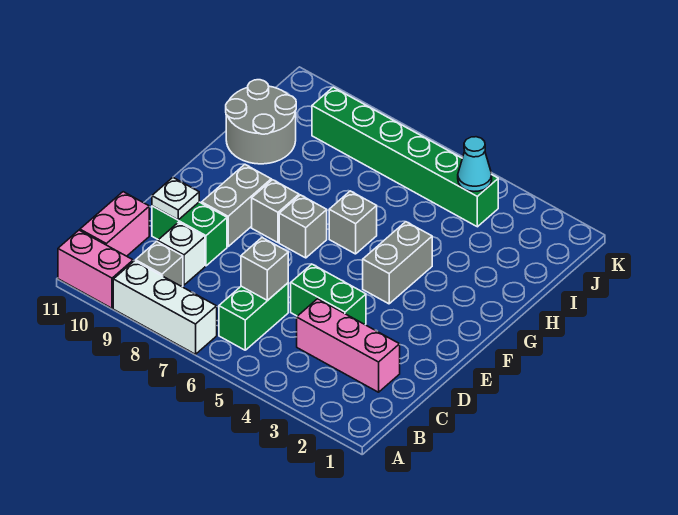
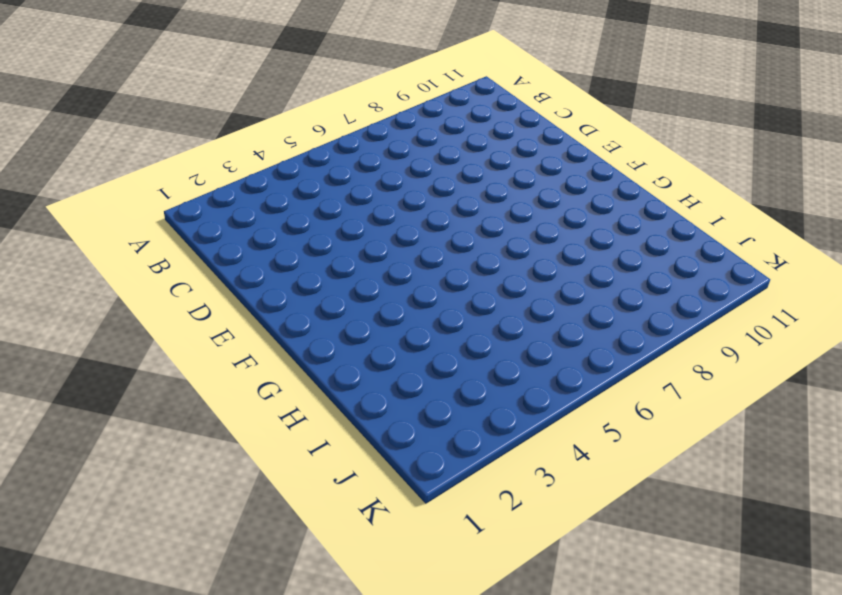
none -> white 1x3 brick [113,261,217,354]
none -> pink 1x2 brick [58,230,133,308]
none -> green 1x2 brick [219,283,288,350]

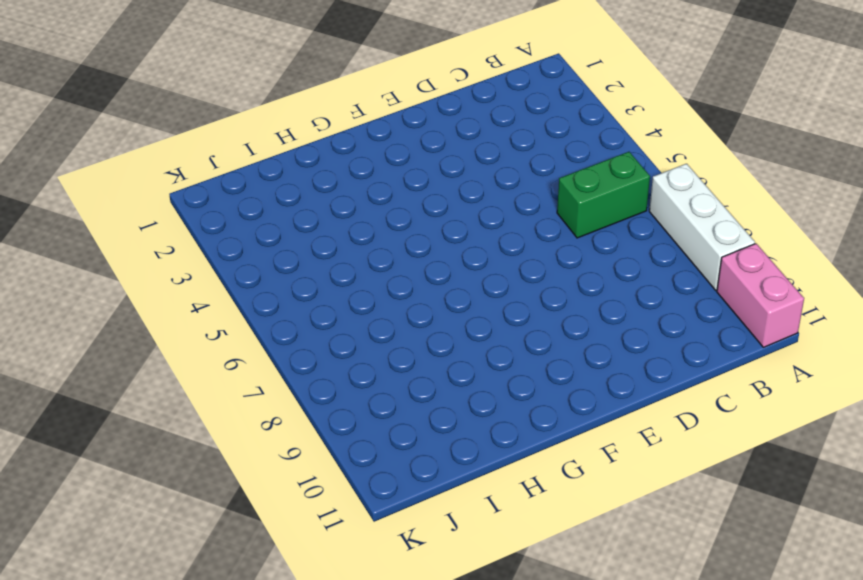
none -> grey 1x1 brick [136,242,183,287]
none -> pink 1x2 brick [80,192,149,256]
none -> pink 1x3 brick [297,299,400,392]

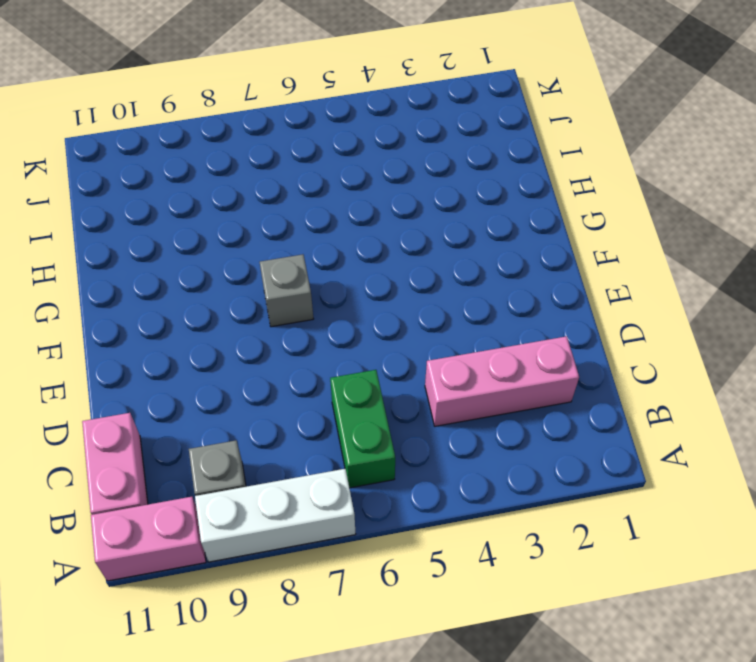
none -> white 1x1 brick [158,222,205,285]
none -> green 1x2 brick [291,264,366,325]
none -> green 1x2 brick [152,202,227,266]

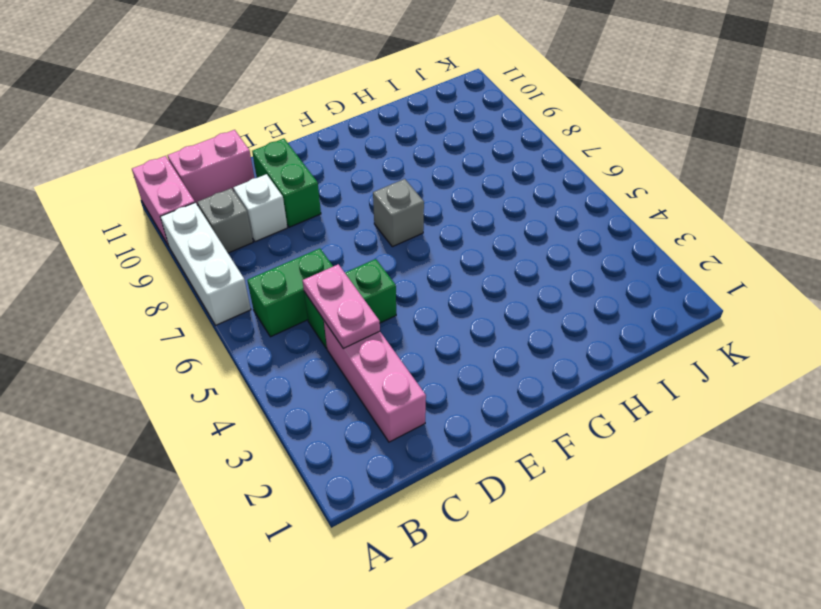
pink 1x2 plate [302,264,380,348] -> none
green 1x2 brick [304,259,396,348] -> green 1x2 brick turned to [291,264,366,325]
none -> grey 1x2 brick [202,164,271,246]
none -> grey 1x2 brick [363,222,432,304]
none -> grey 1x1 brick [252,180,299,243]

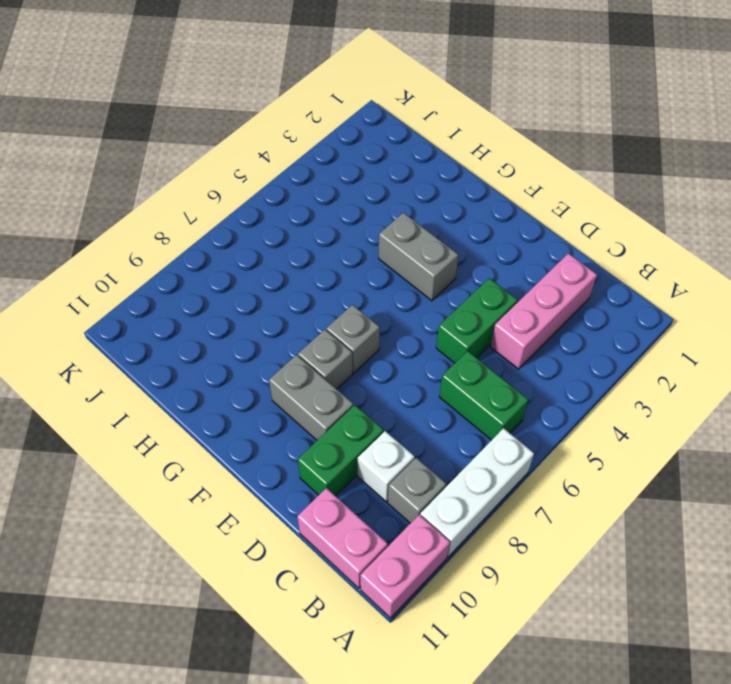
none -> grey 1x1 brick [329,191,377,254]
none -> grey 2x2 round brick [226,80,296,164]
none -> green 1x6 brick [312,87,498,227]

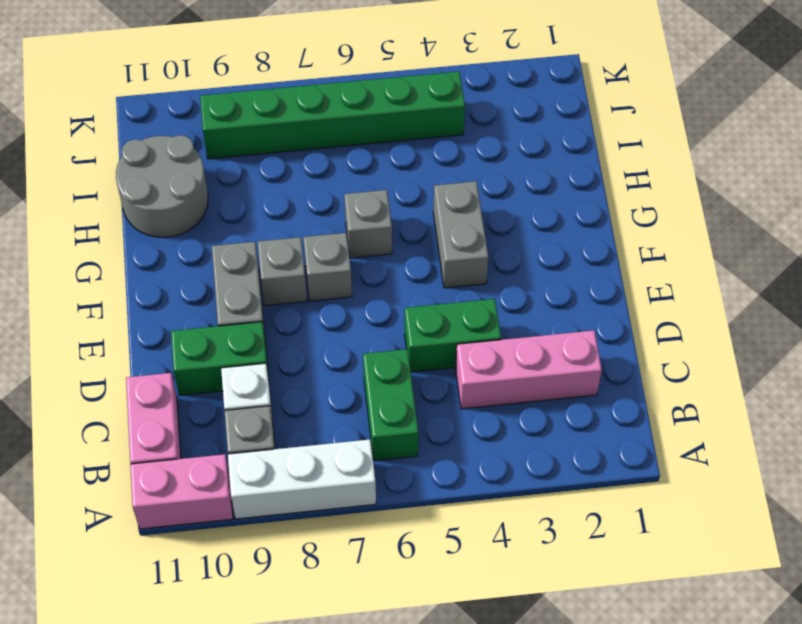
none -> grey 1x1 brick [241,237,288,300]
none -> white 1x1 plate [152,178,199,220]
none -> cyan 1x1 cone [458,137,492,191]

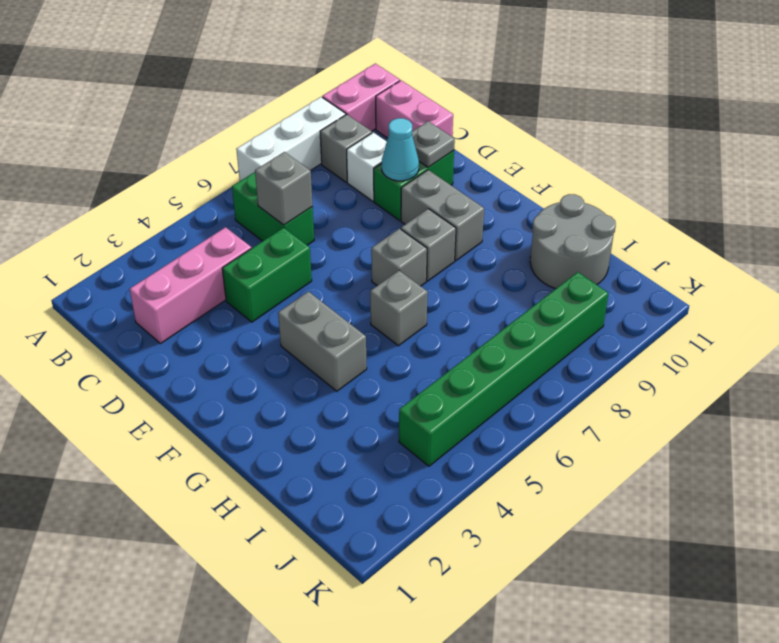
cyan 1x1 cone [382,118,419,181] -> cyan 1x1 cone moved to [458,137,492,191]
grey 1x1 plate [412,121,455,167] -> white 1x1 plate [152,178,199,220]

